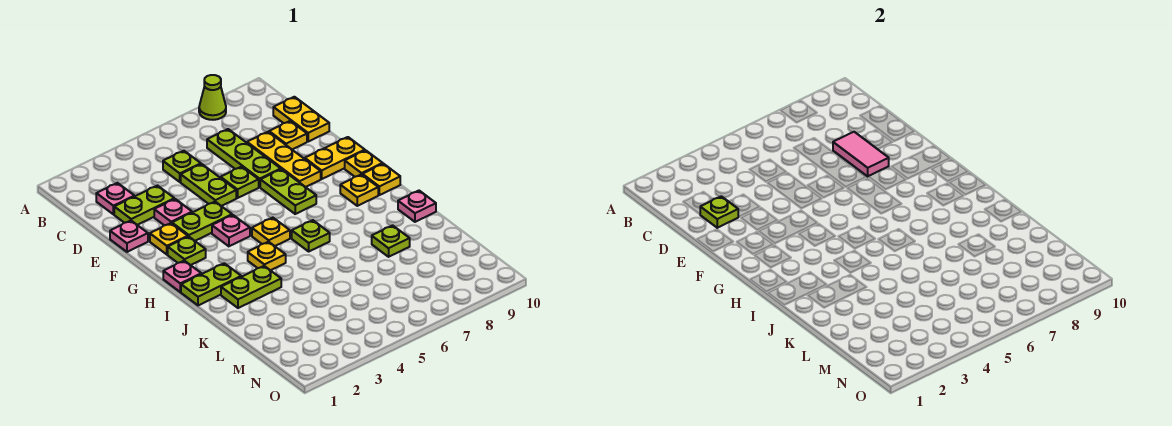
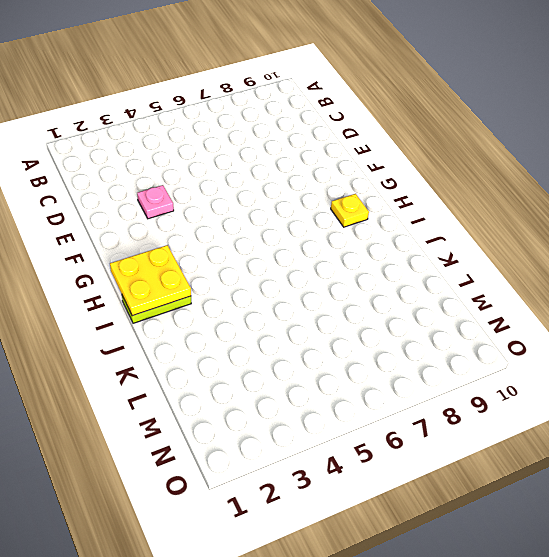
yellow 2x2 plate [110,245,191,316] -> none
none -> lime 1x1 cone [199,75,226,120]
none -> pink 1x1 plate [96,183,134,214]
none -> lime 1x1 plate [163,151,201,182]
none -> lime 1x3 plate [207,129,281,187]

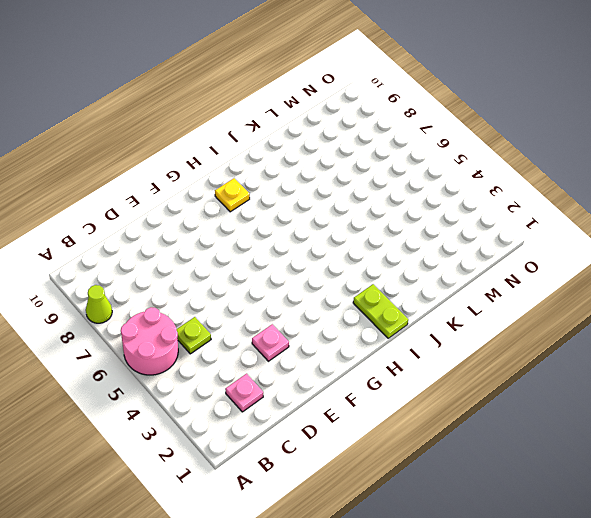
pink 2x2 round brick [121,307,178,375] -> none
none -> lime 1x3 plate [207,129,281,187]
none -> yellow 1x2 plate [273,97,329,142]
none -> lime 1x2 plate [114,186,174,225]
none -> lime 1x2 plate [181,164,236,206]

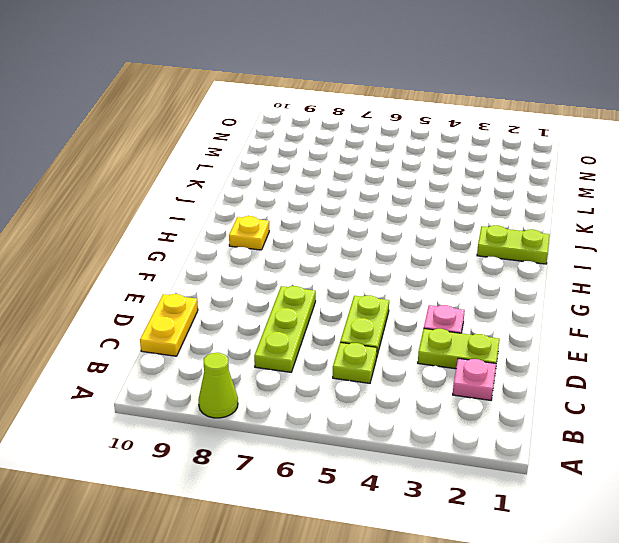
none -> yellow 1x3 plate [247,132,321,187]
none -> yellow 1x1 plate [269,121,307,149]
none -> pink 1x1 plate [110,221,148,252]
none -> lime 1x1 plate [221,167,259,198]

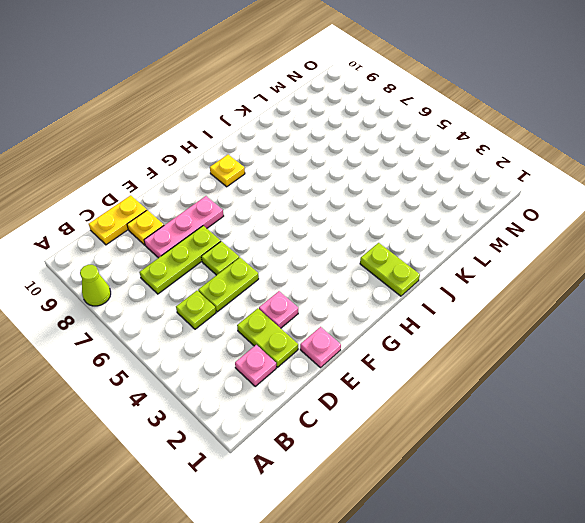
pink 1x3 plate [144,196,224,258] -> yellow 1x3 plate [247,132,321,187]
none -> yellow 1x1 plate [150,223,188,254]
none -> lime 1x2 plate [172,202,232,241]
none -> lime 1x2 plate [260,169,316,214]
none -> yellow 1x2 plate [305,137,365,179]

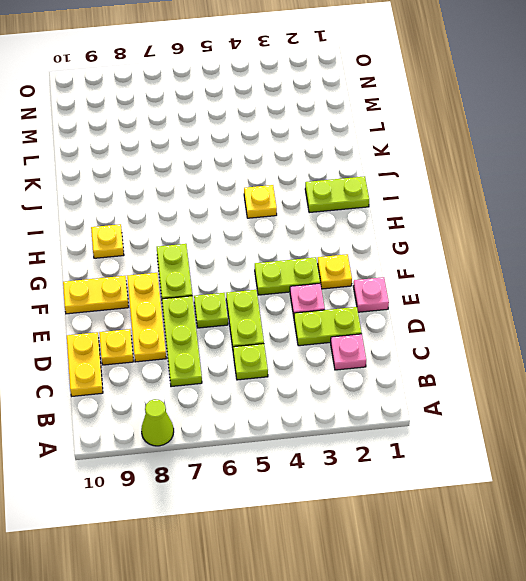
none -> lime 1x1 plate [168,236,206,265]
none -> pink 1x1 plate [212,215,250,246]
none -> yellow 1x1 plate [345,150,383,177]
none -> pink 1x1 plate [163,261,201,292]

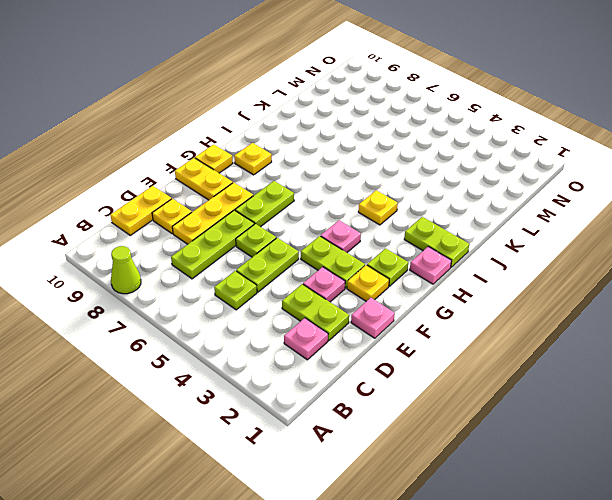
none -> yellow 1x1 plate [252,218,290,246]
none -> yellow 1x1 plate [362,164,400,195]
none -> lime 1x1 plate [292,220,330,251]
none -> lime 1x2 plate [221,266,281,308]

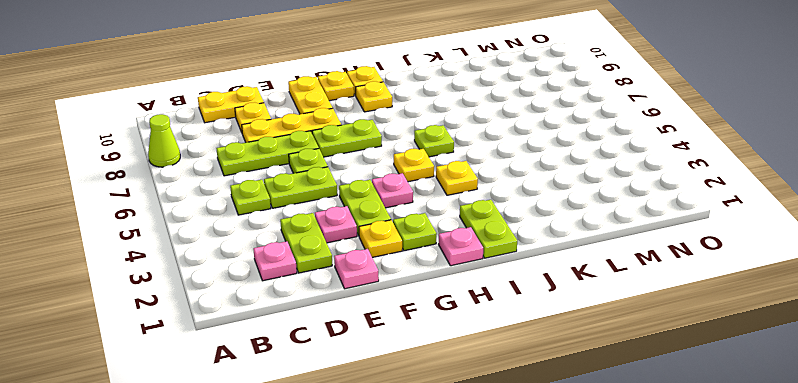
none -> lime 1x2 plate [221,266,281,308]
none -> pink 1x1 plate [398,191,436,222]
none -> lime 1x1 plate [372,225,410,257]
none -> lime 1x1 plate [700,196,738,228]

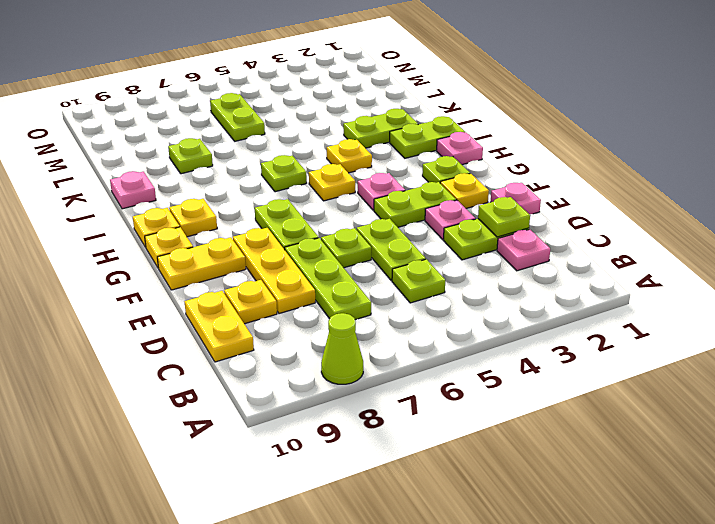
lime 1x2 plate [210,93,265,141] -> none
none -> pink 1x2 tile [833,132,889,176]

